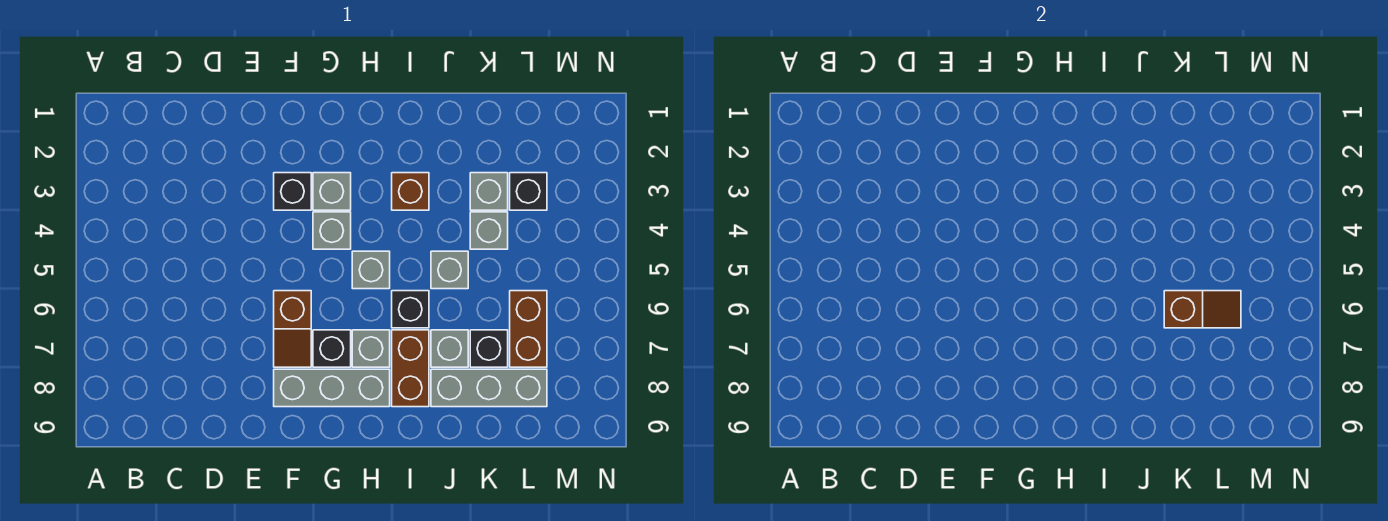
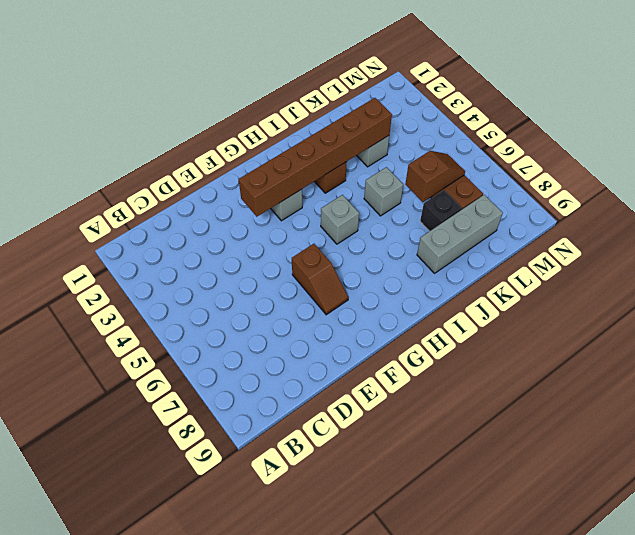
brown 1x6 brick [239,98,392,217] -> none
none -> black 1x1 brick [274,173,311,210]
none -> grey 1x3 brick [274,369,390,407]
none -> grey 1x1 brick [313,212,351,249]

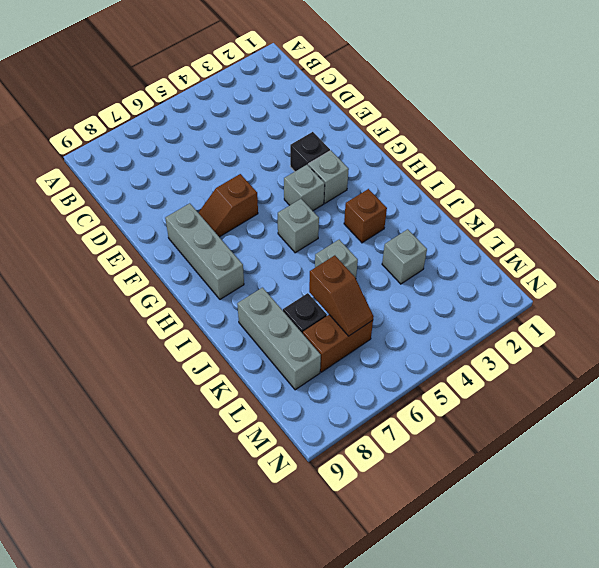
none -> black 1x1 brick [313,330,351,367]
none -> grey 1x1 brick [352,330,390,367]
none -> black 1x1 brick [392,291,429,328]

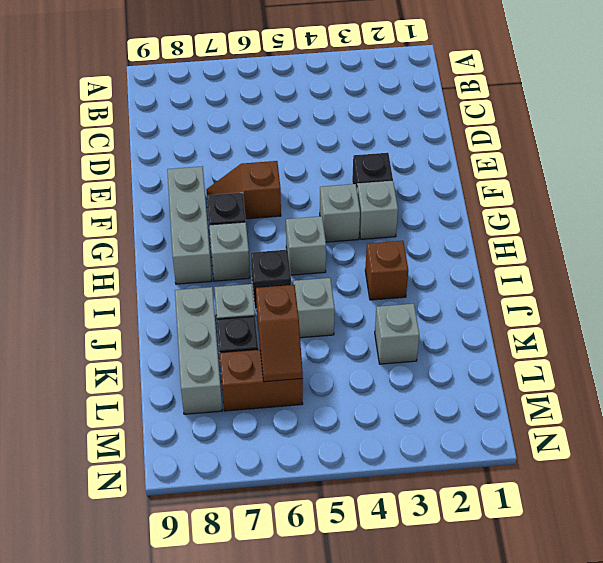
none -> brown 1x2 brick [392,330,429,407]
none -> grey 1x1 brick [470,212,508,249]
none -> black 1x1 brick [510,173,547,210]

